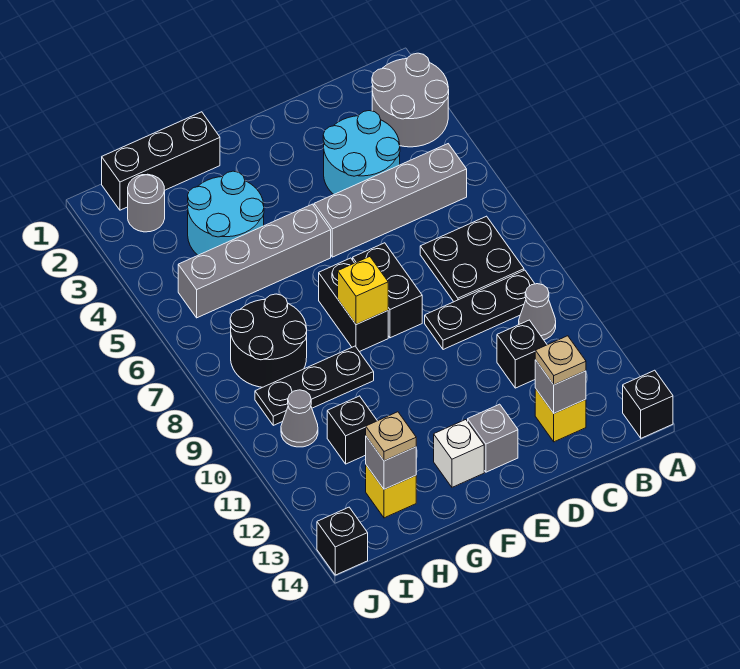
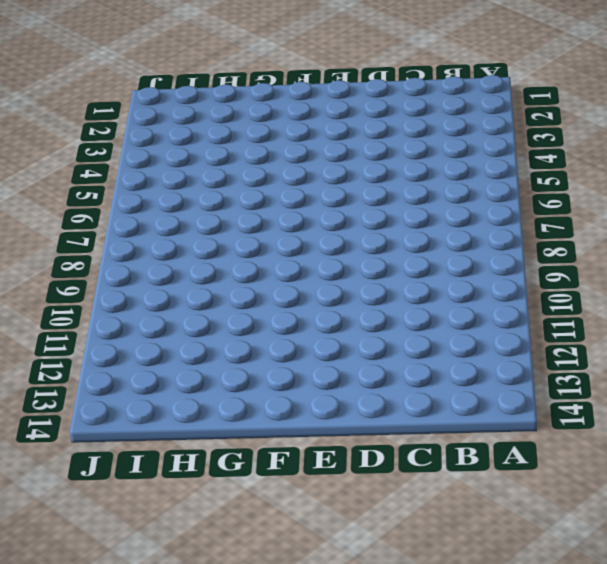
none -> grey 2x2 round brick [372,53,449,147]
none -> black 1x1 brick [623,370,673,438]
none -> grey 1x4 brick [314,144,467,257]

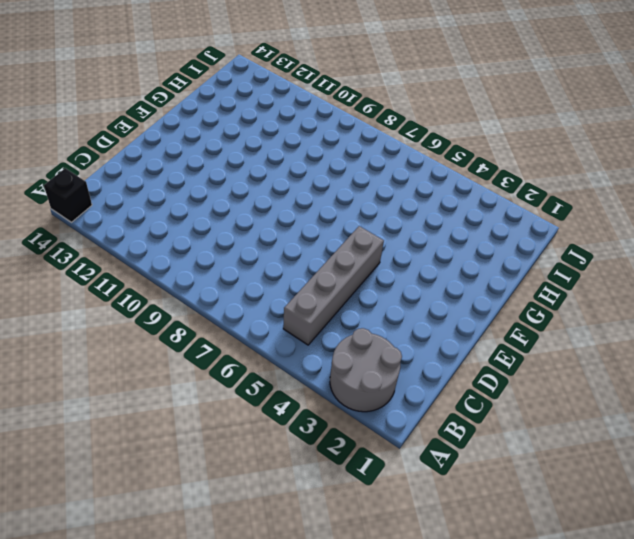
none -> black 2x2 plate [420,216,524,302]
none -> black 1x3 plate [425,270,535,350]
none -> grey 1x1 cone [519,284,556,340]

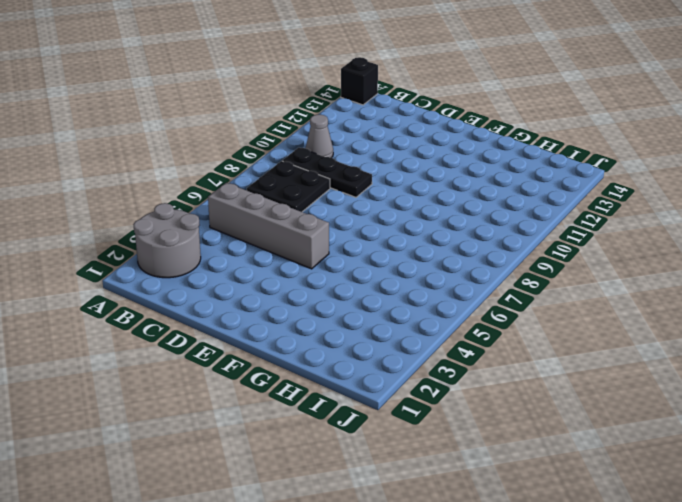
none -> cyan 2x2 round brick [323,111,400,194]
none -> black 1x1 brick [497,320,547,388]
none -> yellow 1x1 brick [535,389,586,442]

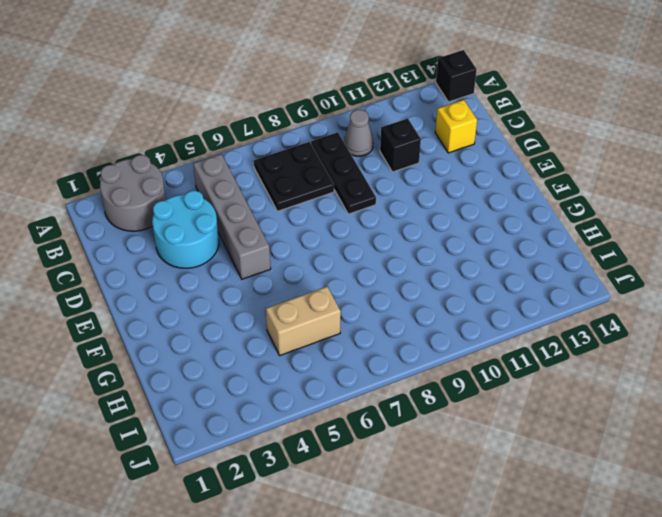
tan 1x2 brick [266,287,341,356] -> grey 1x4 brick [178,204,331,318]
none -> black 1x2 brick [353,243,422,338]
none -> grey 1x1 brick [468,404,518,472]
none -> black 1x2 brick [319,258,388,352]

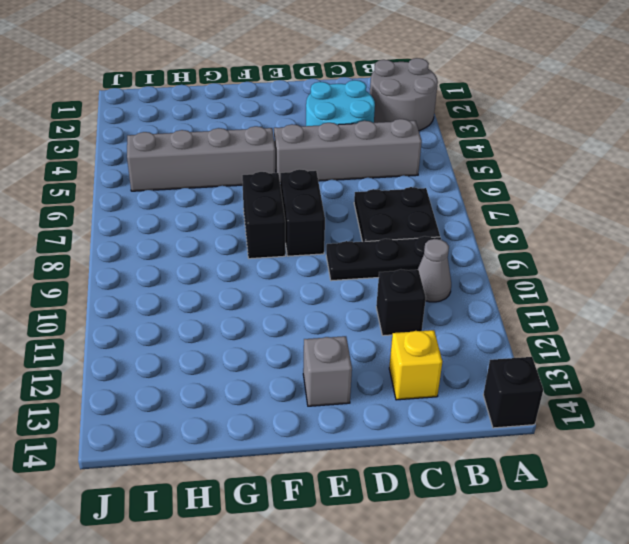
none -> white 1x1 brick [434,420,484,487]
none -> black 1x3 brick [102,112,220,210]
none -> cyan 2x2 round brick [188,171,264,255]

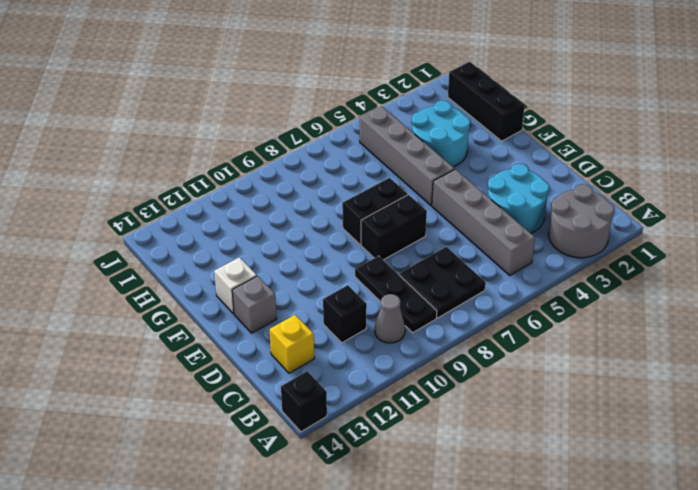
none -> black 1x3 plate [255,346,374,425]
none -> black 2x2 round brick [230,294,307,387]
none -> black 1x1 brick [327,396,377,464]

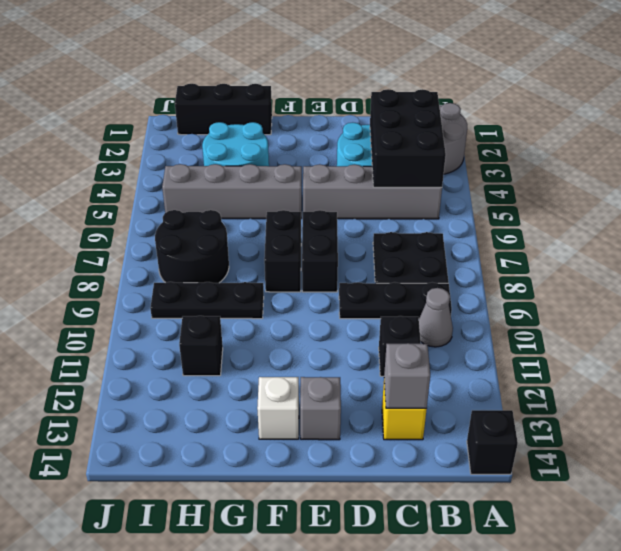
black 2x3 brick [370,89,446,187] -> none
none -> yellow 1x1 brick [366,465,416,518]
none -> grey 1x1 round brick [128,174,165,232]
none -> grey 1x1 cone [281,390,318,447]

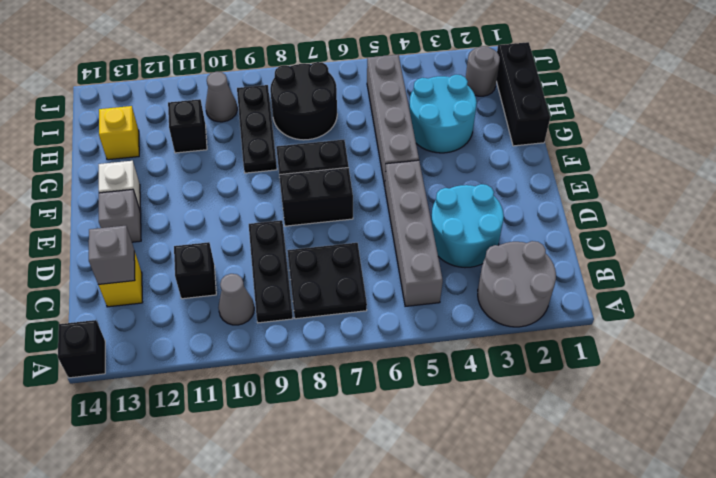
none -> black 1x1 brick [317,507,368,575]
none -> yellow 1x1 brick [338,257,388,325]
none -> grey 1x1 brick [366,437,416,489]

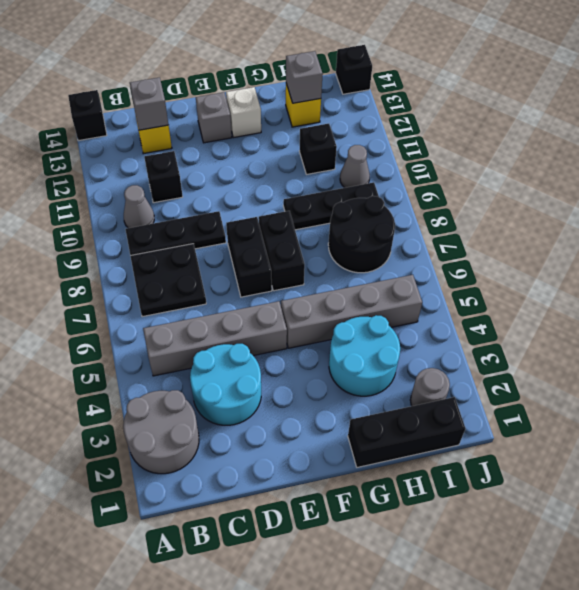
none -> yellow 1x1 brick [338,257,388,325]
none -> tan 1x1 plate [535,336,586,385]
none -> tan 1x1 plate [366,412,416,461]

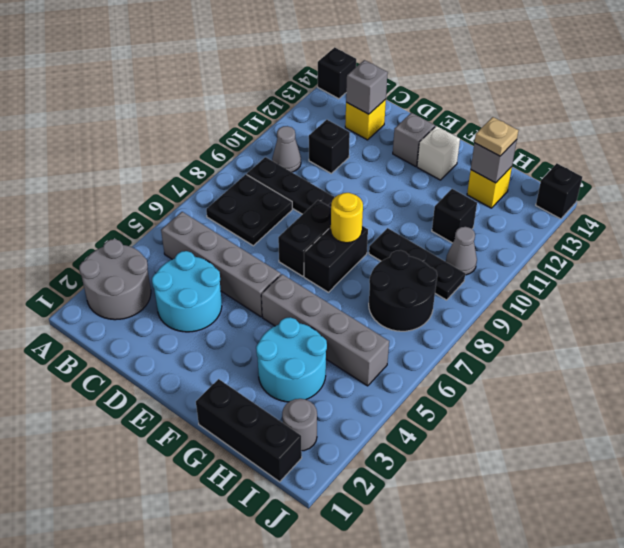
yellow 1x1 round brick [331,193,363,243] -> yellow 1x1 brick [338,257,388,325]
none -> tan 1x1 plate [535,336,586,385]

